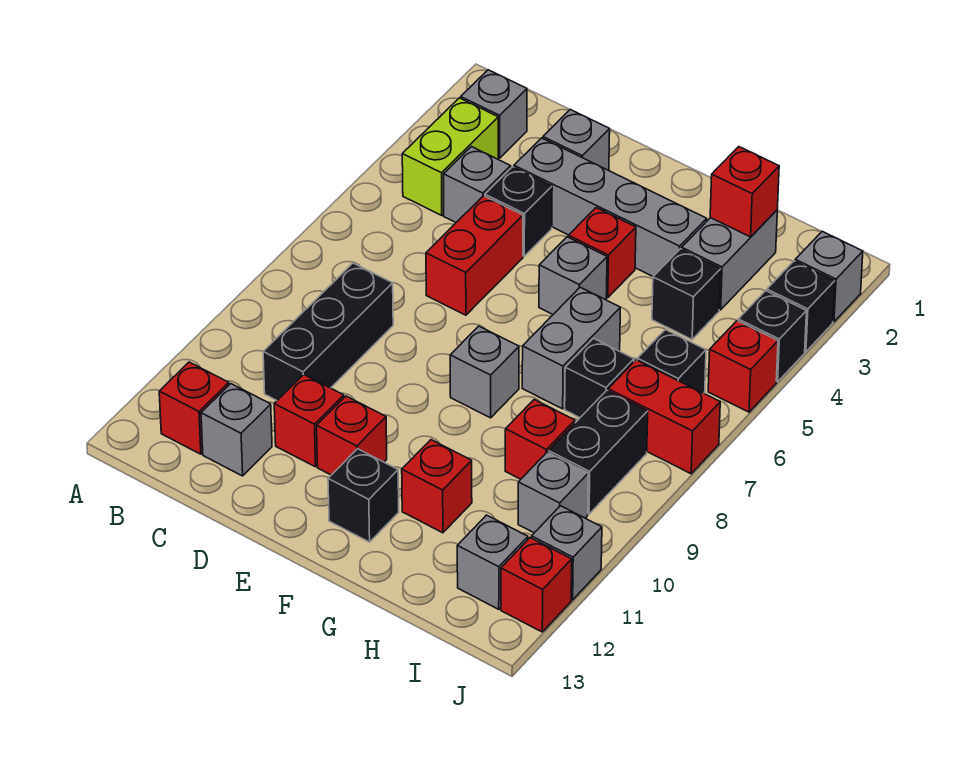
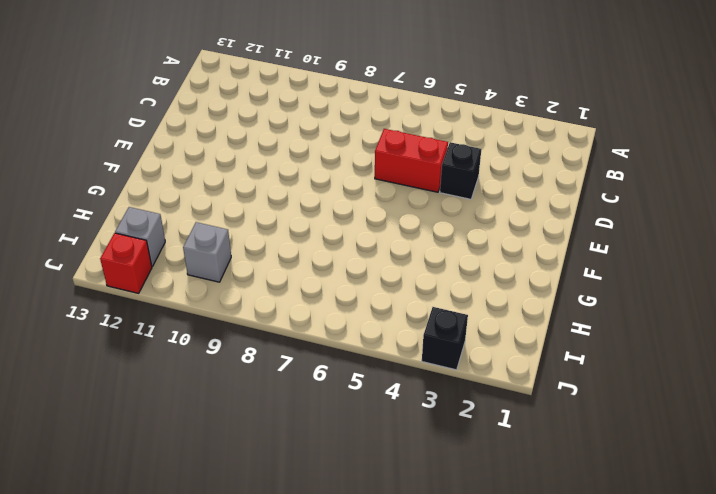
none -> grey 1x1 brick [461,70,527,158]
none -> lime 1x2 brick [402,98,498,215]
none -> red 1x1 brick [159,362,229,454]
none -> grey 1x1 brick [444,147,511,222]

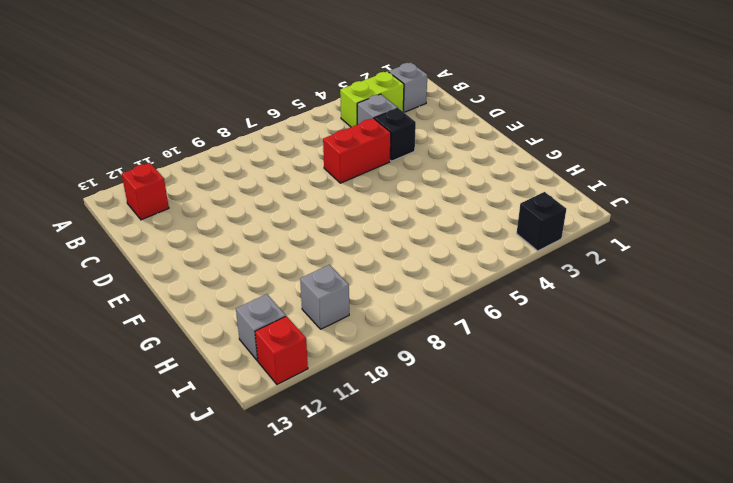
none -> black 1x3 brick [263,263,393,400]
none -> grey 1x1 brick [201,384,272,476]
none -> grey 1x1 brick [543,110,610,170]
none -> grey 1x4 brick [514,138,707,276]

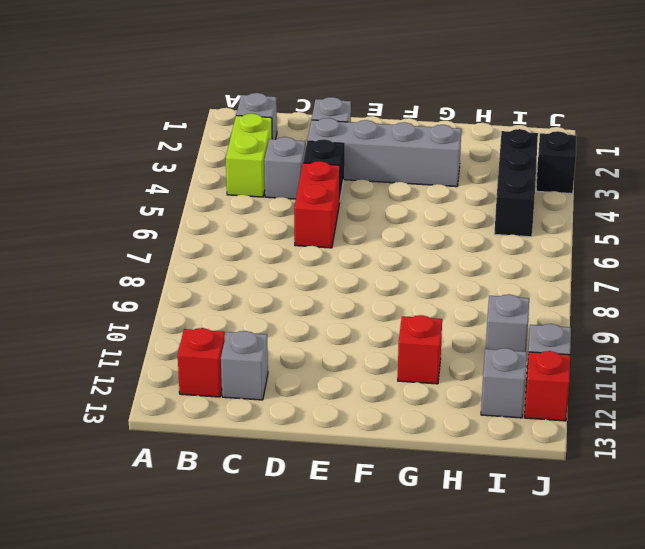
black 1x3 brick [494,129,538,237] -> black 1x3 brick moved to [263,263,393,400]
none -> red 1x1 brick [274,375,344,467]
none -> red 1x1 brick [317,396,387,475]
none -> red 1x1 brick [568,208,636,298]
none -> grey 1x1 brick [539,237,607,314]

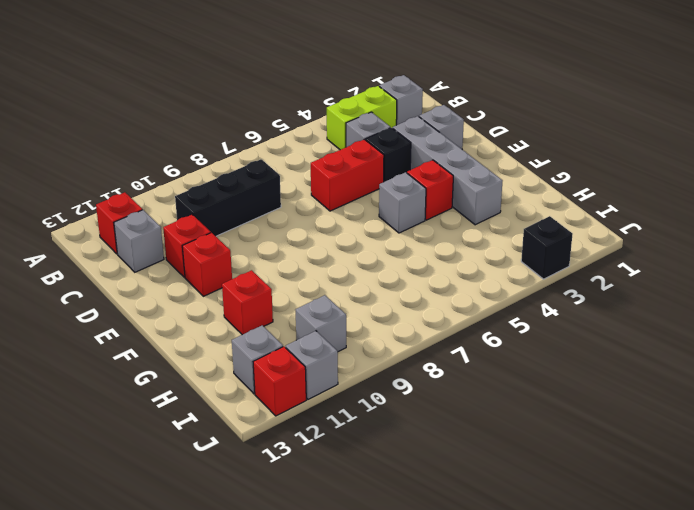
none -> grey 1x1 brick [450,326,519,418]
none -> black 1x1 brick [328,449,399,542]
none -> grey 1x2 brick [522,287,620,409]
none -> grey 1x2 brick [682,210,777,310]

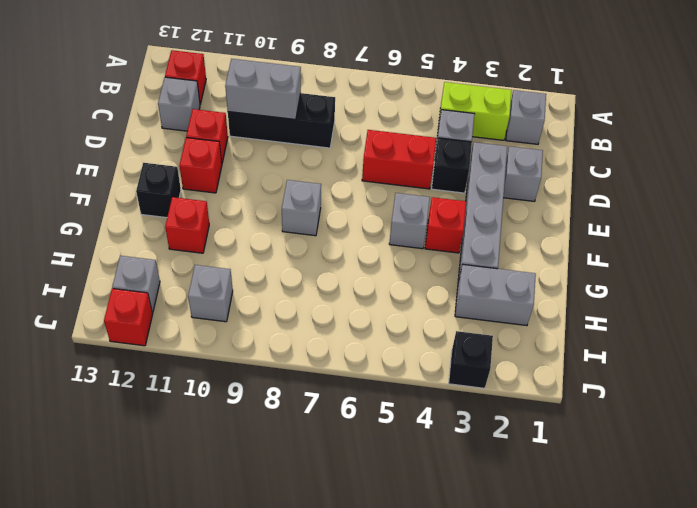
grey 1x2 brick [225,59,301,120] -> grey 1x2 brick moved to [522,287,620,409]
none -> black 1x1 brick [652,249,721,339]
none -> black 1x1 brick [565,338,634,418]
none -> red 1x1 brick [505,400,575,479]
none -> black 1x1 brick [637,329,706,393]

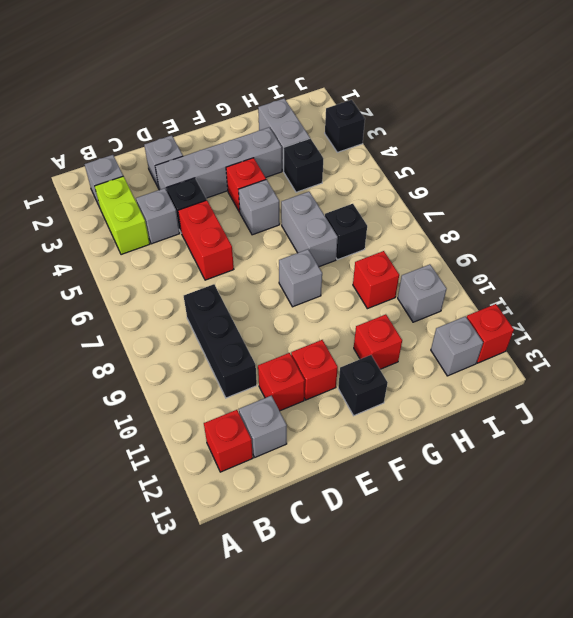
none -> black 1x1 brick [637,329,706,393]
none -> red 1x2 brick [608,360,720,474]
none -> black 1x2 brick [549,390,648,514]
none -> grey 1x1 brick [795,231,863,322]

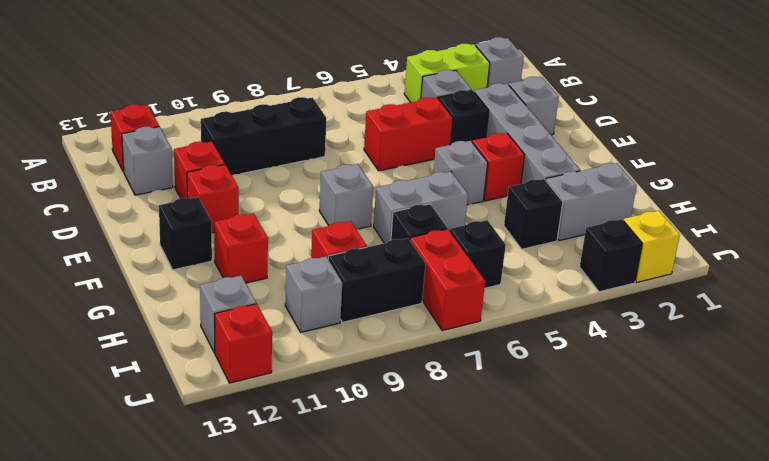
yellow 1x1 brick [623,211,680,282] -> grey 1x1 brick [795,231,863,322]
none -> black 1x1 brick [738,291,807,382]
none -> red 1x1 brick [708,321,778,412]
none -> grey 1x1 brick [532,506,602,600]
none -> red 1x1 brick [710,147,779,237]

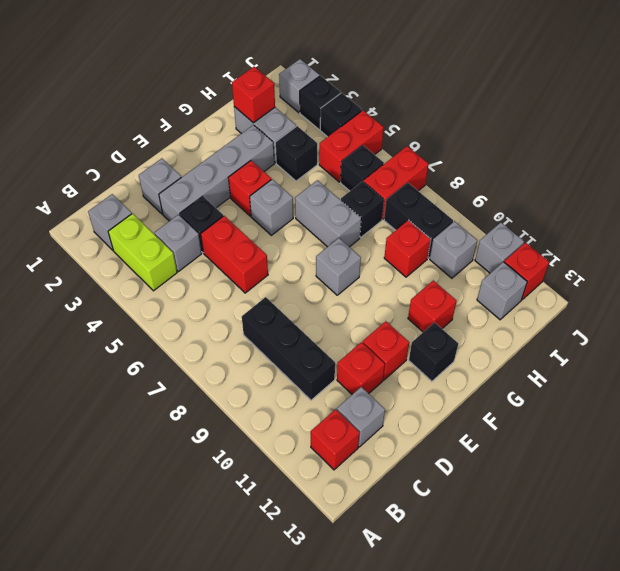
red 1x2 brick [319,110,384,182] -> red 1x1 brick [708,321,778,412]

